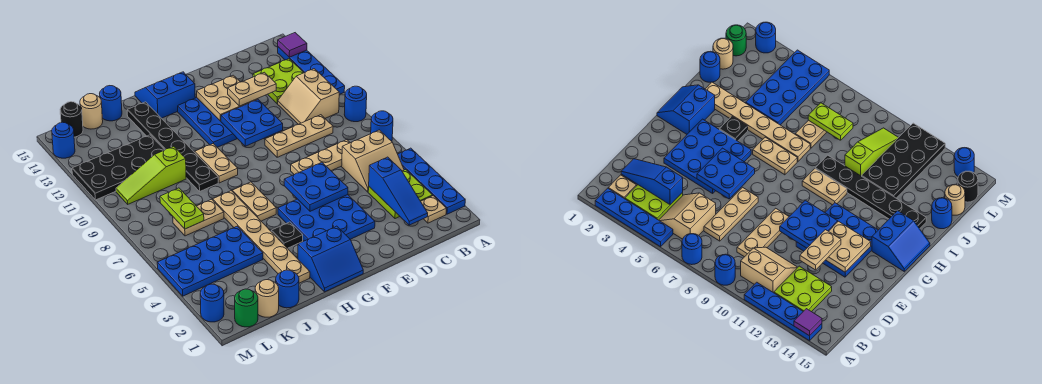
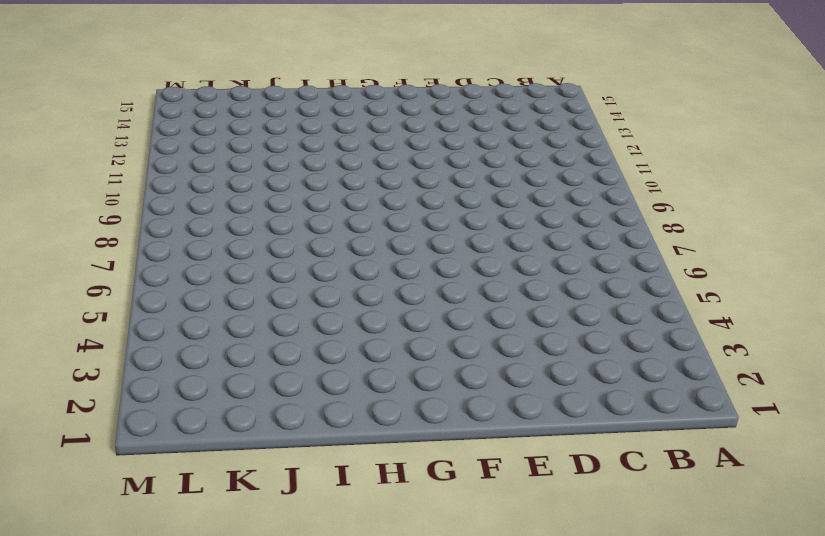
none -> blue 1x4 plate [398,148,465,214]
none -> blue 1x1 round brick [371,111,393,141]
none -> blue 1x1 round brick [344,86,367,122]
none -> blue 1x4 plate [278,47,345,95]

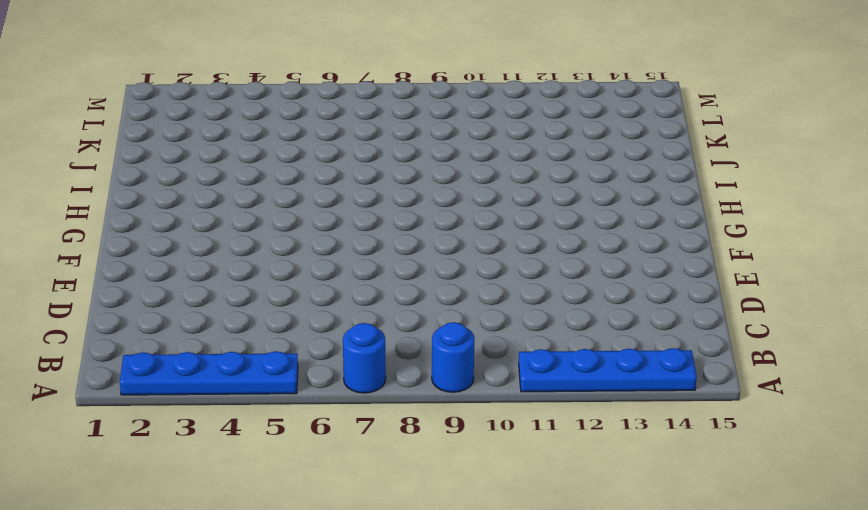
none -> tan 1x1 plate [421,196,446,223]
none -> lime 2x2 plate [368,170,433,219]
none -> tan 2x2 slope [342,130,404,192]
none -> tan 2x2 slope [278,69,339,124]

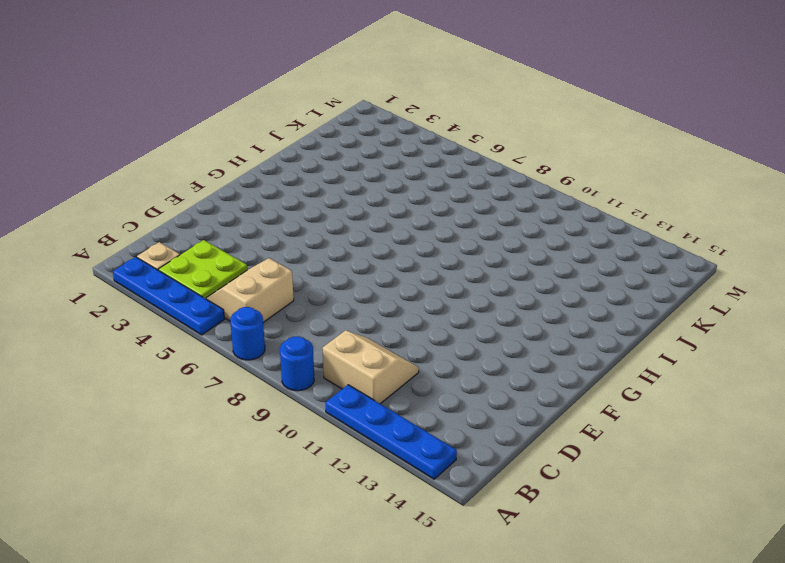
none -> lime 2x2 plate [253,59,304,104]
none -> tan 1x3 plate [291,140,350,175]
none -> tan 1x3 plate [265,115,333,157]
none -> blue 3x3 plate [278,195,375,241]

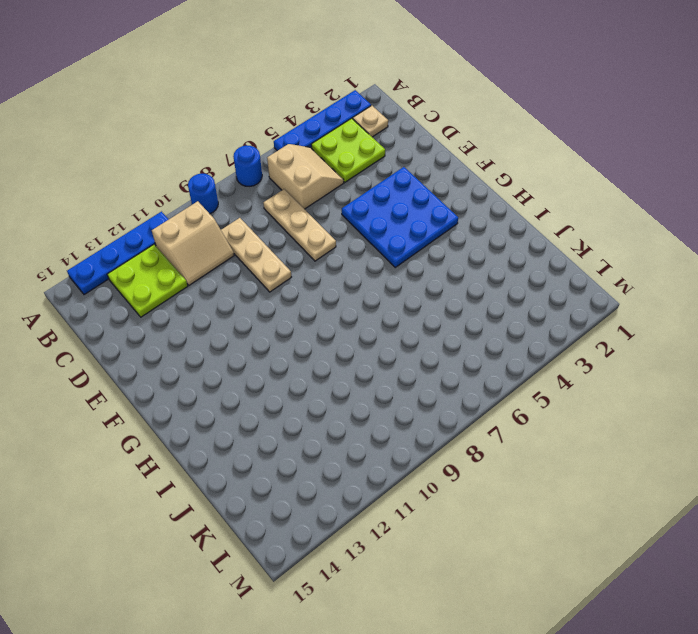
none -> blue 3x3 plate [178,98,237,147]
none -> blue 2x2 slope [298,226,363,292]
none -> blue 2x2 slope [135,72,195,118]
none -> black 1x1 plate [271,222,303,248]

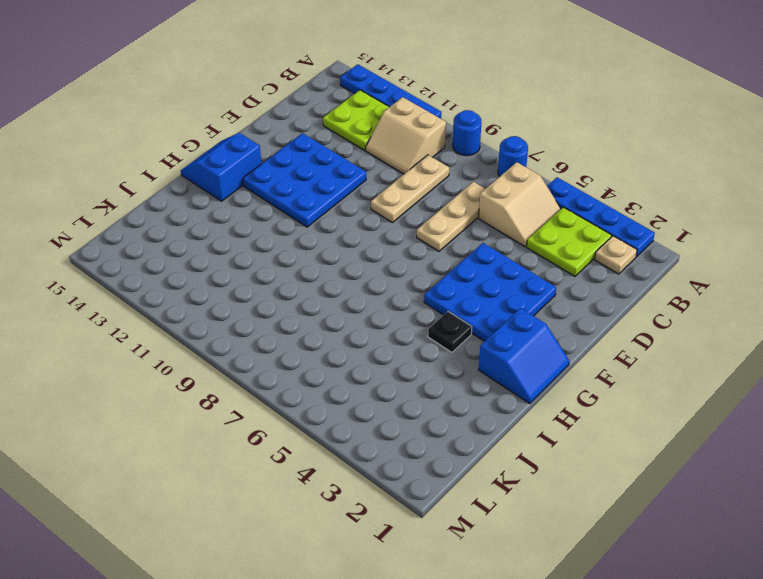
none -> tan 1x2 plate [232,182,276,221]
none -> tan 1x2 plate [195,144,238,183]
none -> tan 1x6 plate [213,191,310,283]
none -> black 1x6 plate [127,102,218,191]

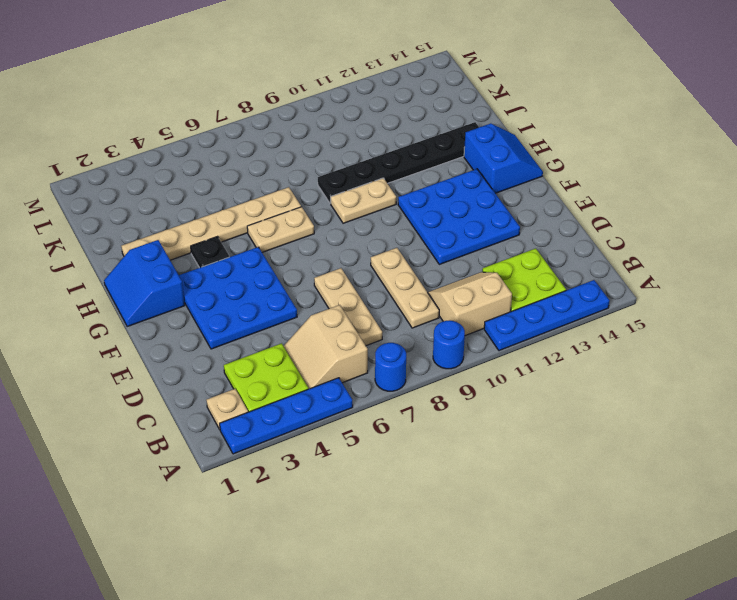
none -> blue 1x1 round brick [276,270,299,308]
none -> blue 2x4 plate [157,226,263,296]
none -> tan 1x2 plate [173,199,224,236]
none -> lime 1x3 slope [116,146,186,204]

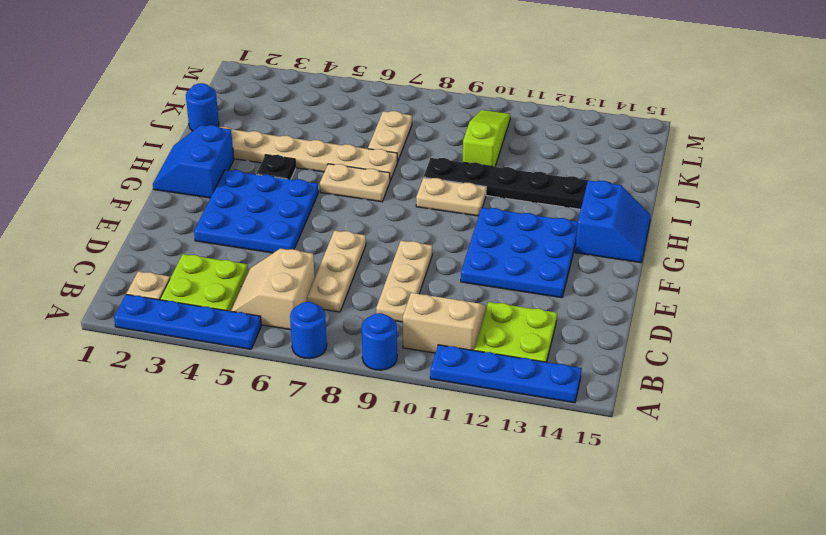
none -> blue 2x4 plate [157,226,263,296]
none -> black 2x4 plate [72,135,164,200]
none -> blue 1x1 round brick [100,86,122,121]
none -> tan 1x1 round brick [255,280,279,317]

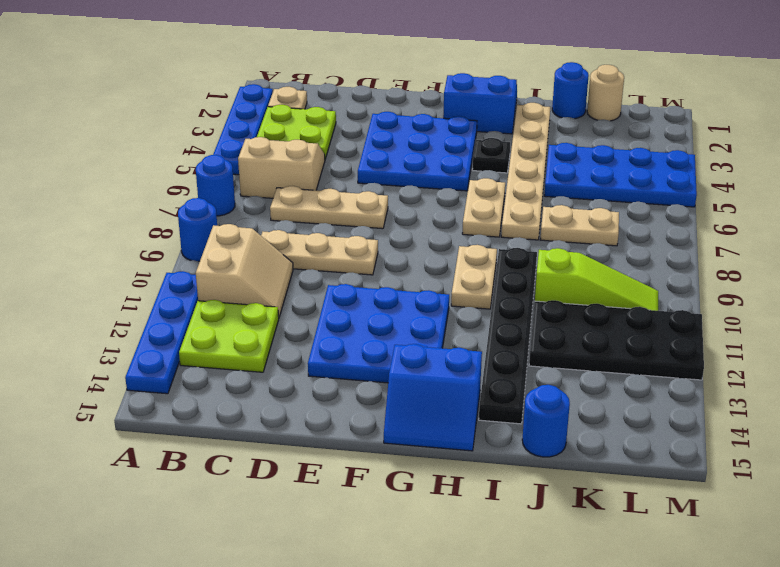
none -> tan 1x1 round brick [80,94,103,129]
none -> green 1x1 round brick [235,289,258,327]
none -> black 1x1 round brick [60,102,83,137]
none -> blue 1x1 round brick [200,284,224,322]

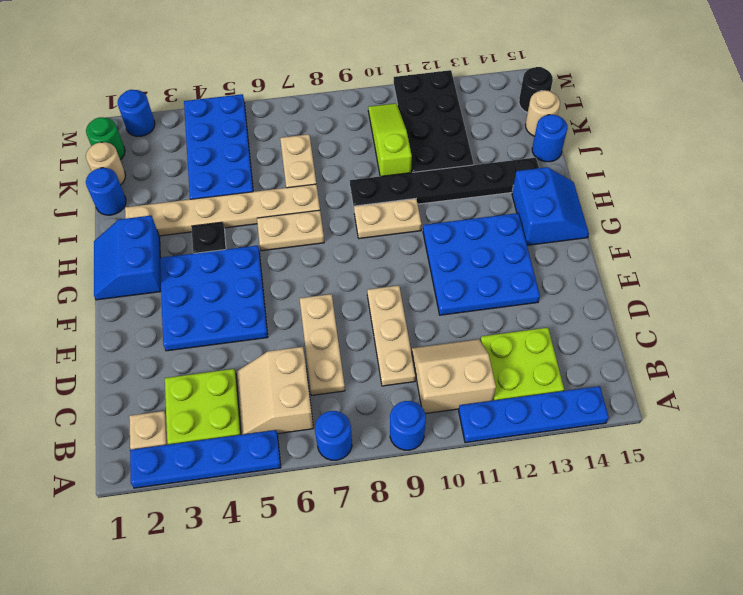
none -> blue 1x1 round brick [51,122,75,158]
none -> purple 1x1 tile [278,33,307,57]
none -> blue 1x3 slope [369,157,428,225]
none -> blue 2x2 plate [284,163,348,211]

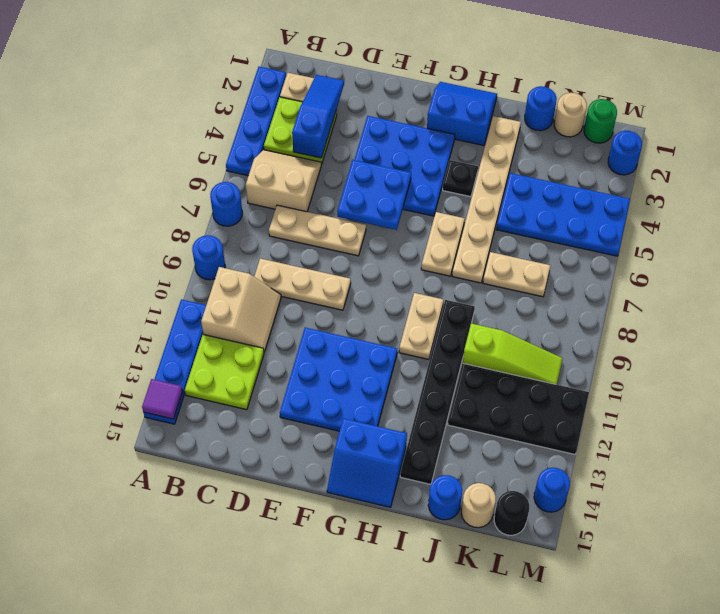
none -> blue 2x2 plate [221,100,283,146]
none -> tan 2x2 plate [197,75,258,121]
none -> lime 1x2 plate [160,188,204,229]
none -> tan 1x2 plate [228,72,276,106]

